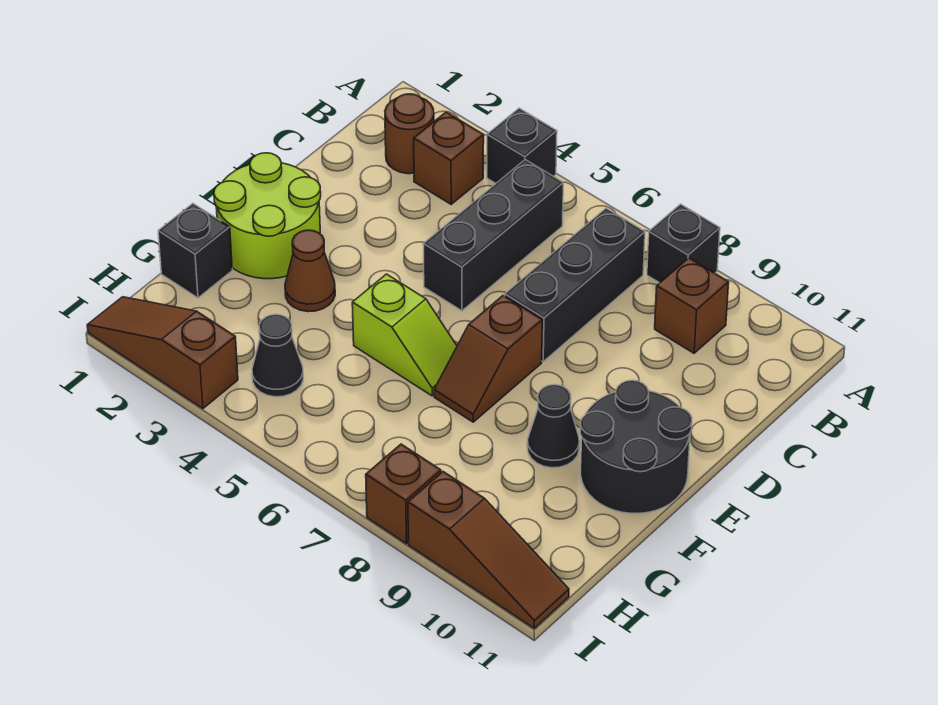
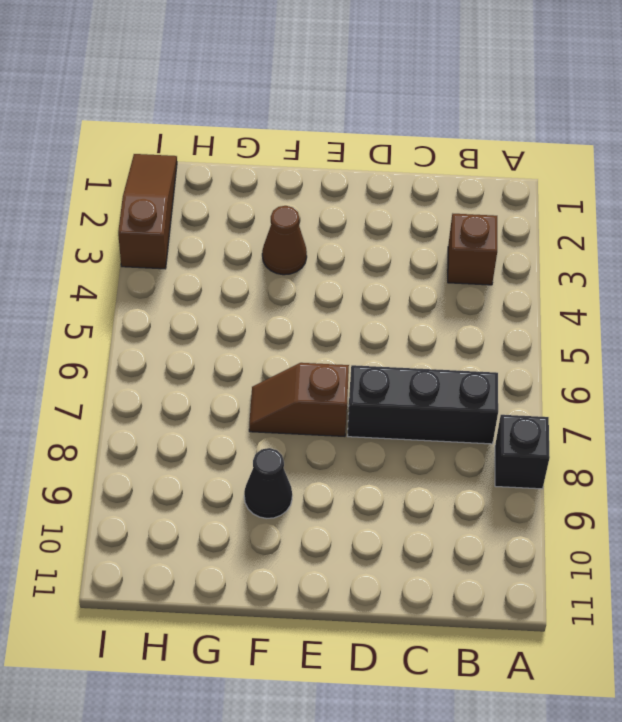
none -> black 1x1 brick [487,108,557,183]
none -> brown 1x1 round brick [385,94,434,174]
none -> black 1x3 brick [423,160,563,311]

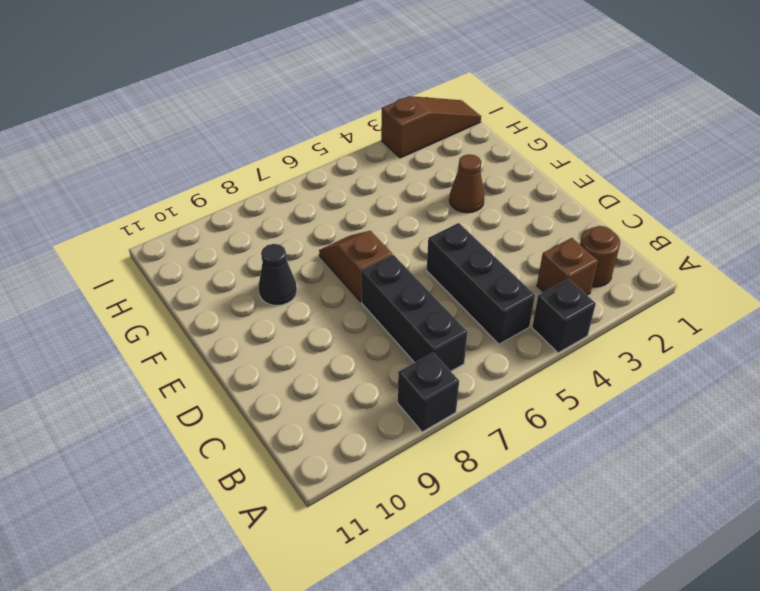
none -> brown 1x1 brick [655,258,729,353]
none -> lime 2x2 round brick [214,153,321,279]
none -> black 2x2 round brick [580,380,692,513]

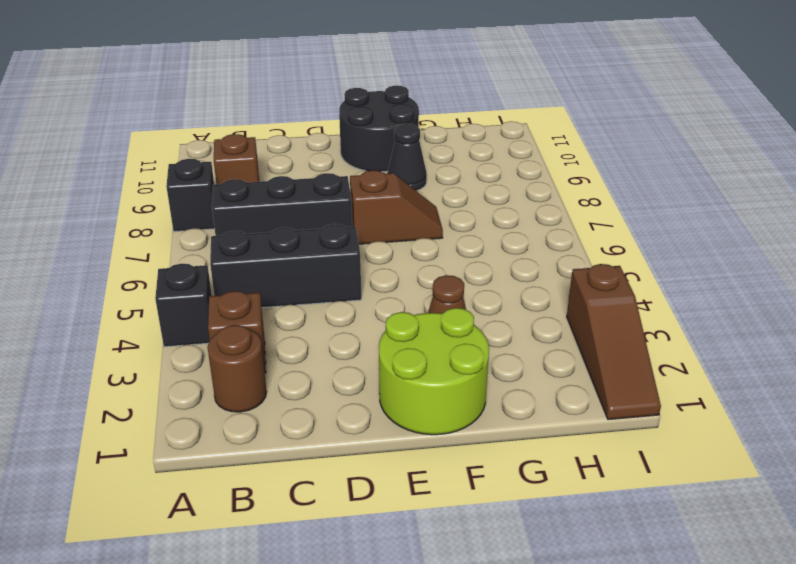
none -> lime 1x2 slope [352,274,457,396]
none -> black 1x1 brick [158,204,232,298]
none -> black 1x1 cone [252,314,303,397]

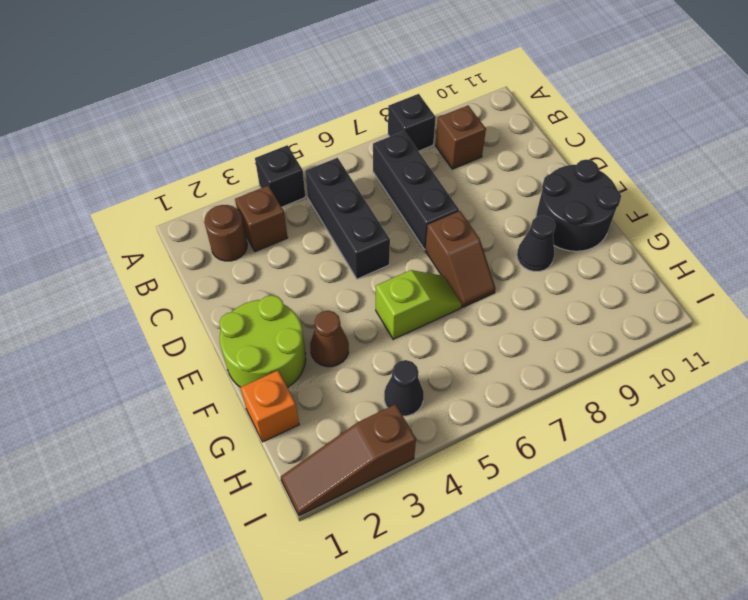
orange 1x1 brick [240,371,299,442] -> black 1x1 brick [158,204,232,298]
none -> brown 1x1 brick [366,444,441,544]
none -> brown 1x3 slope [408,472,569,628]

